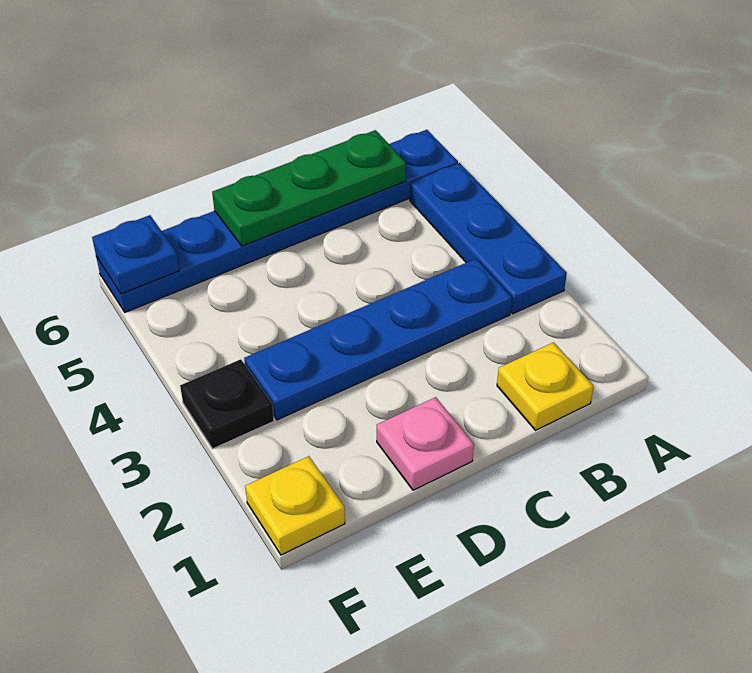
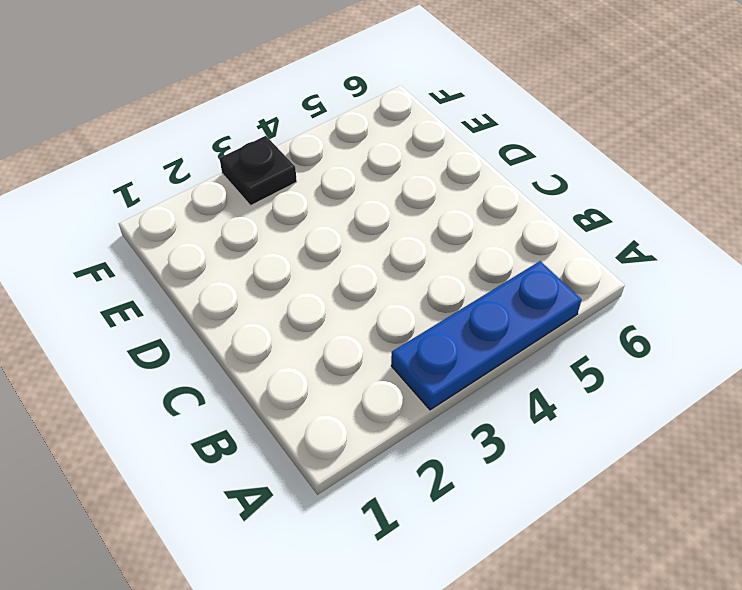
none -> blue 1x6 plate [96,130,458,312]
none -> yellow 1x1 plate [497,342,594,430]

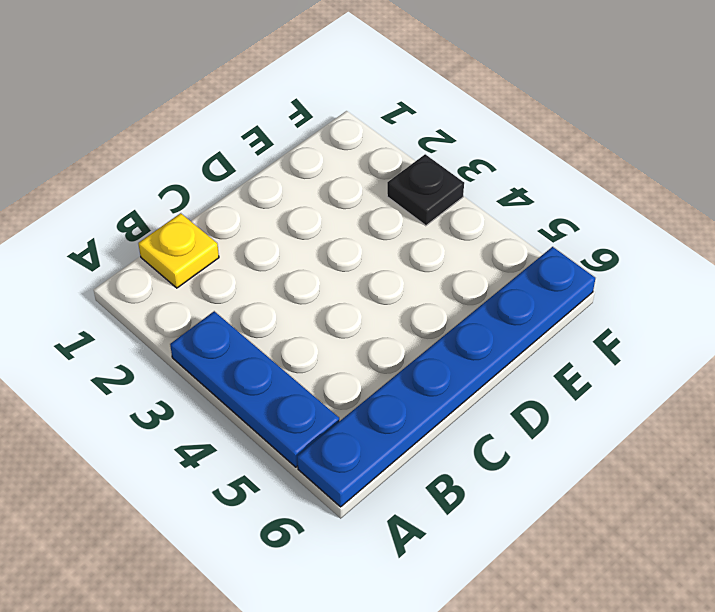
none -> blue 1x4 plate [244,259,512,420]
none -> pink 1x1 plate [377,397,474,490]

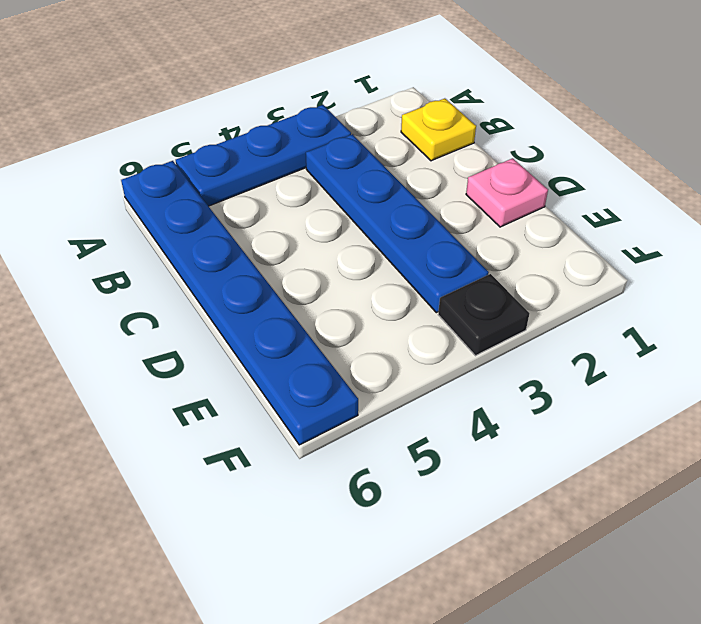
none -> yellow 1x1 plate [245,456,345,555]
none -> green 1x3 plate [212,130,406,246]

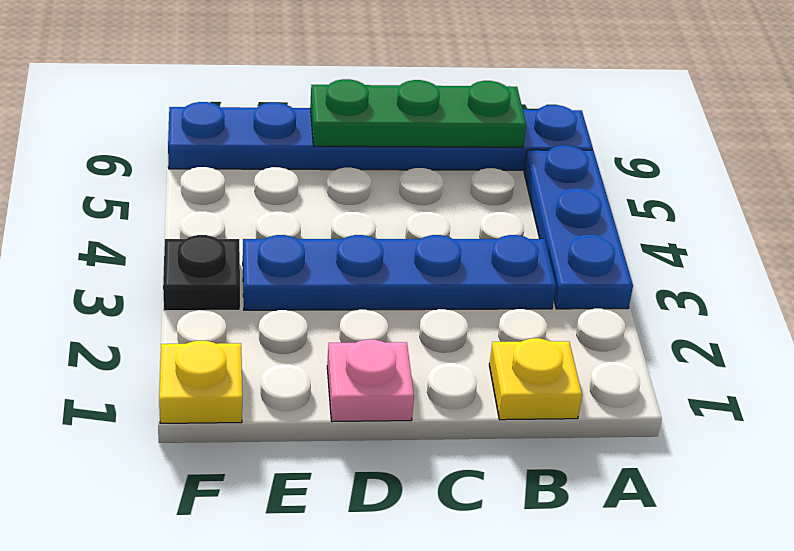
none -> blue 1x1 plate [92,215,179,294]

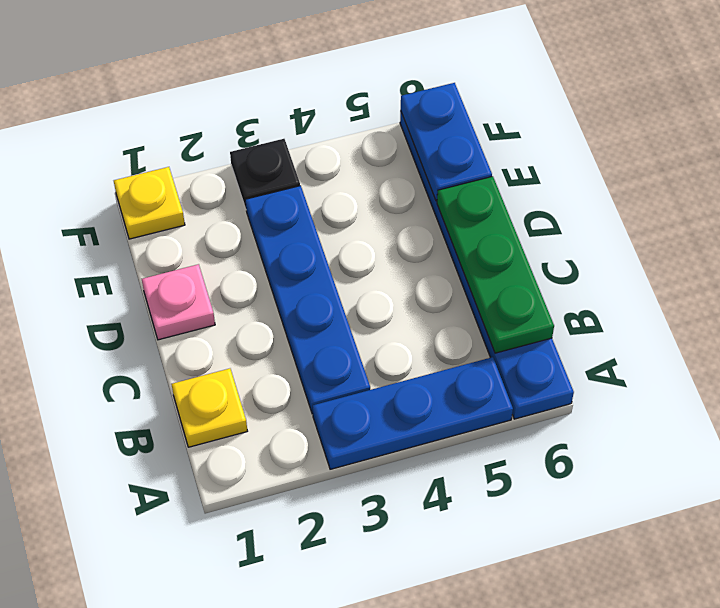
blue 1x2 plate [401,83,492,201] -> blue 1x1 plate [92,215,179,294]

